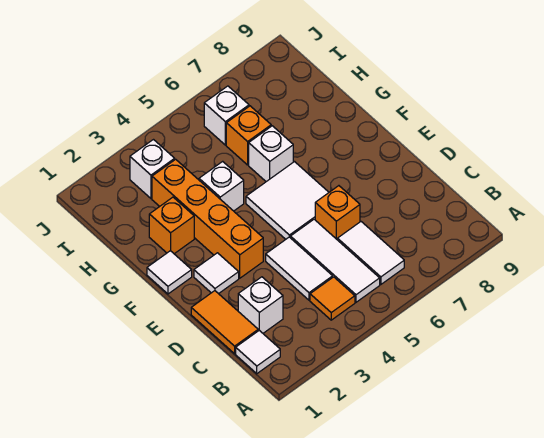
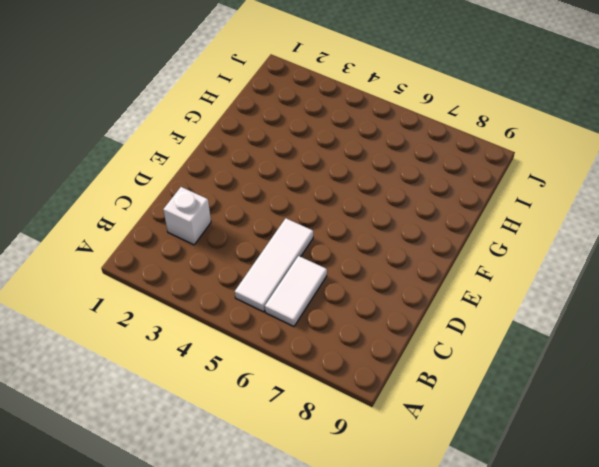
none -> white 1x1 tile [236,330,280,374]
none -> orange 1x1 tile [310,277,355,320]
none -> orange 1x2 tile [191,291,258,354]

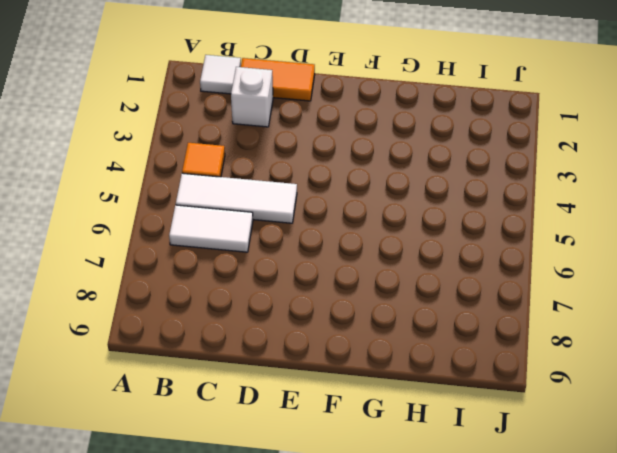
none -> white 1x2 tile [266,237,333,300]
none -> orange 1x1 brick [315,186,360,240]
none -> white 1x1 tile [194,253,239,294]

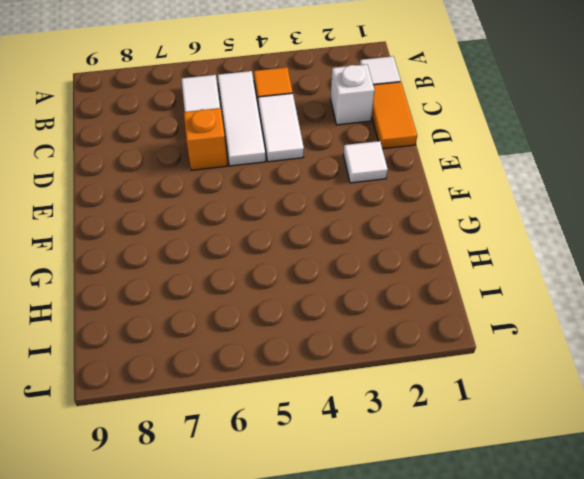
none -> orange 1x4 brick [152,159,263,278]
none -> white 2x2 tile [246,162,329,239]
none -> white 1x1 tile [147,251,192,294]

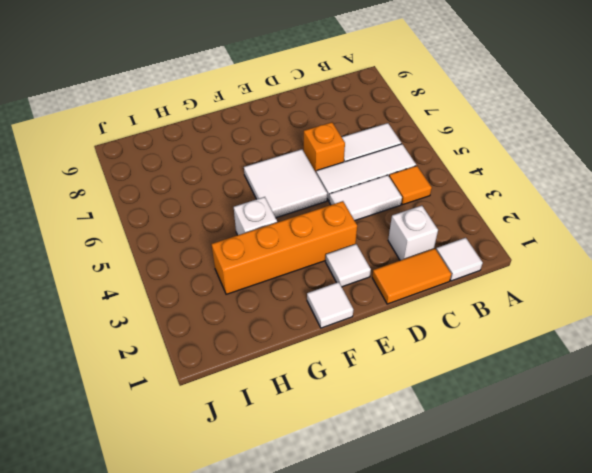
none -> orange 1x1 brick [149,197,194,254]
none -> white 1x1 brick [249,126,293,182]
none -> orange 1x1 brick [226,106,271,165]

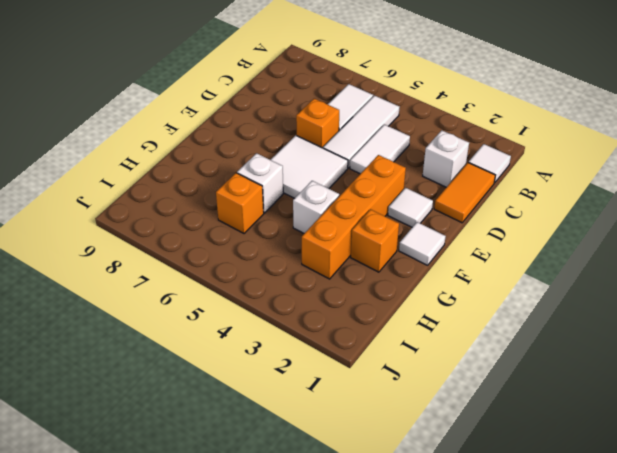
none -> orange 1x1 tile [310,277,355,320]
none -> white 1x1 brick [130,140,175,198]
none -> white 1x1 brick [204,86,249,145]

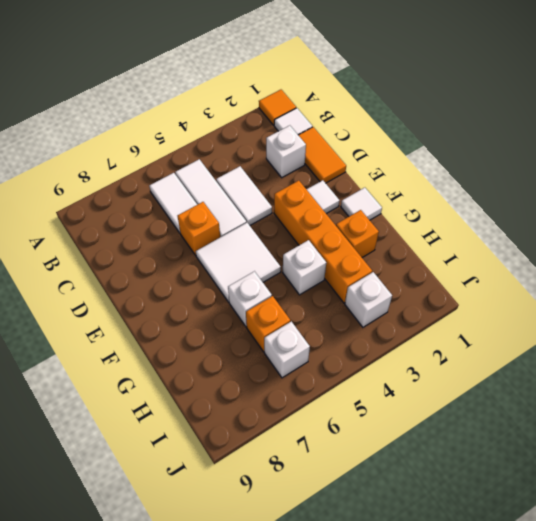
orange 1x1 tile [259,90,296,125] -> orange 1x1 tile moved to [310,277,355,320]

